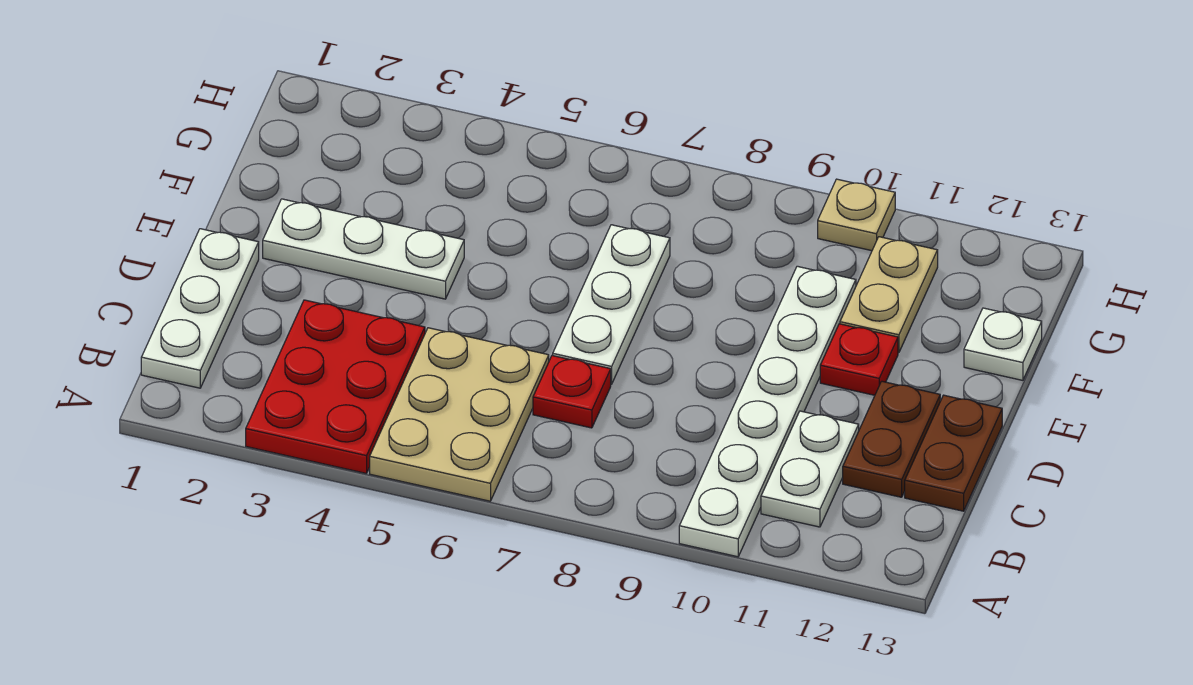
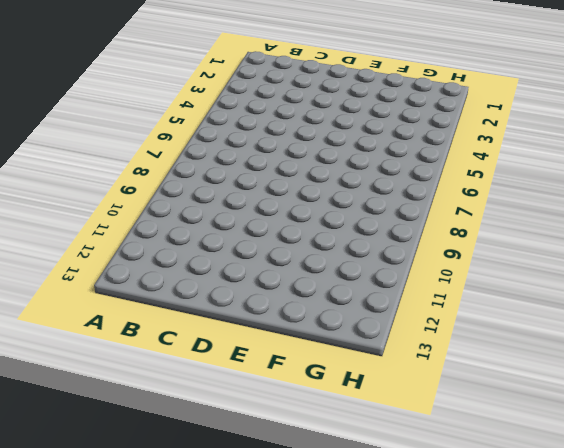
none -> red 2x3 plate [246,300,425,473]
none -> tan 2x3 plate [370,328,549,501]
none -> white 1x6 plate [679,266,856,557]

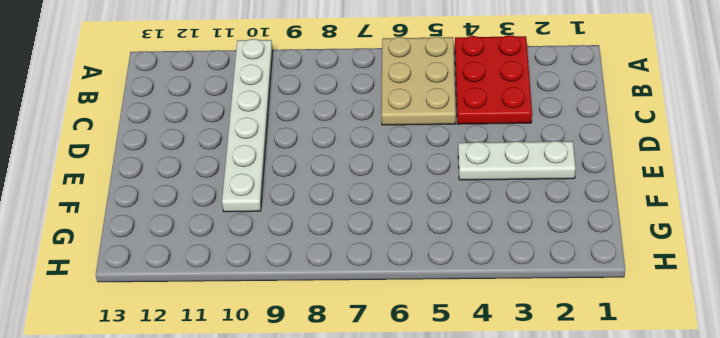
none -> white 1x3 plate [141,229,259,388]
none -> white 1x2 plate [761,411,859,527]
none -> red 1x1 plate [533,356,611,428]

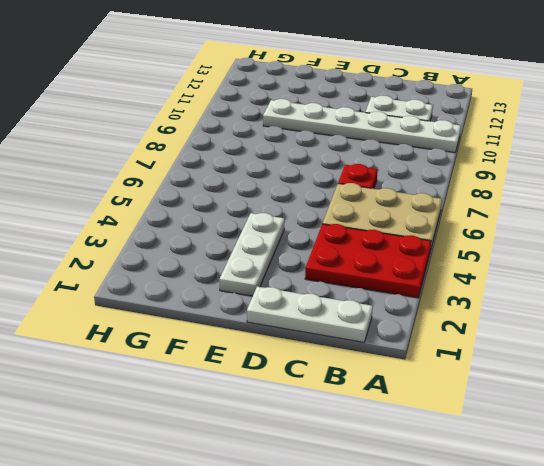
none -> brown 1x2 plate [843,381,940,497]
none -> brown 1x2 plate [905,395,1002,511]
none -> white 1x3 plate [553,225,670,384]

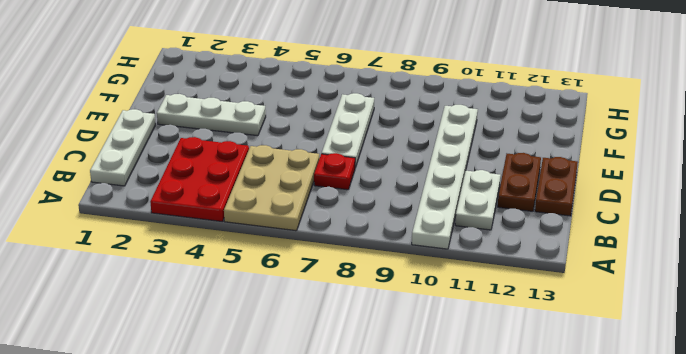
none -> red 1x1 plate [820,324,898,395]
none -> tan 1x2 plate [840,237,938,353]
none -> white 1x1 plate [964,308,1042,380]

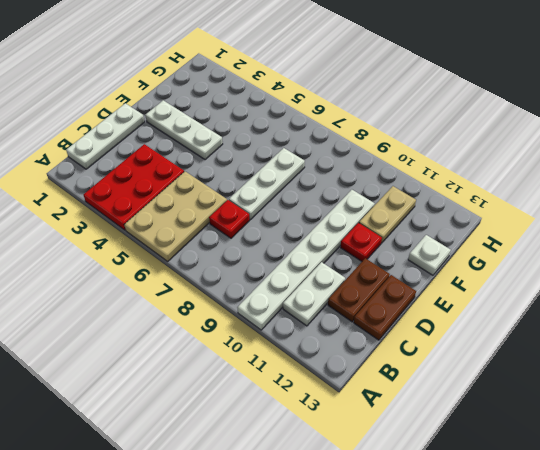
none -> tan 1x1 plate [818,179,895,251]

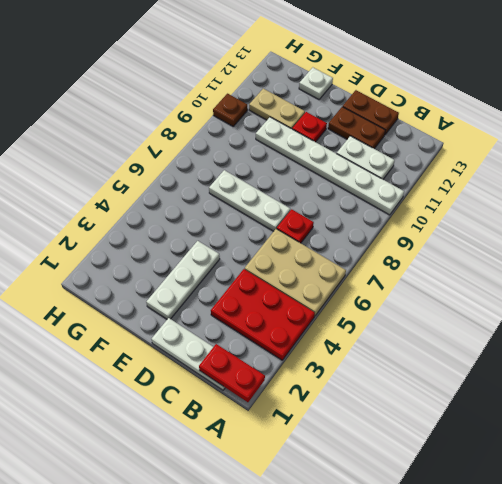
red 1x2 plate [199,344,265,402] -> none
brown 1x1 plate [213,94,248,126] -> tan 1x1 plate [818,179,895,251]

